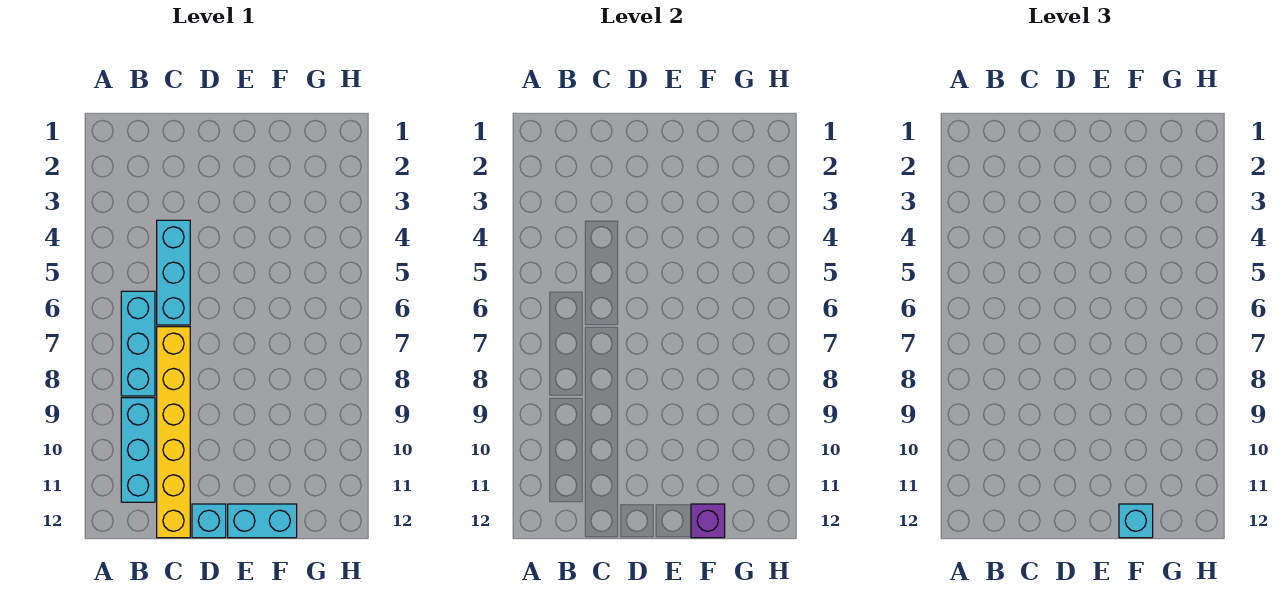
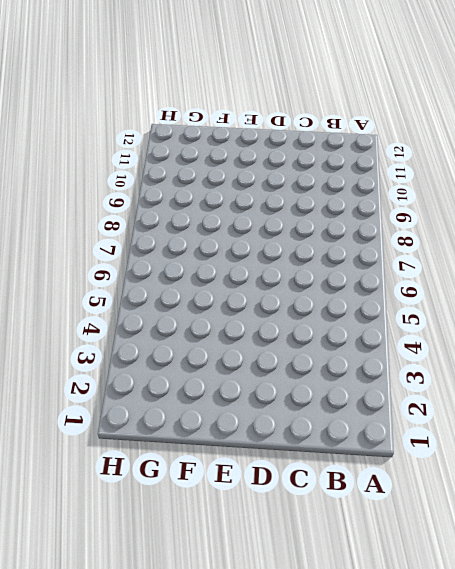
none -> cyan 1x3 brick [121,291,155,396]
none -> cyan 1x3 brick [121,398,155,502]

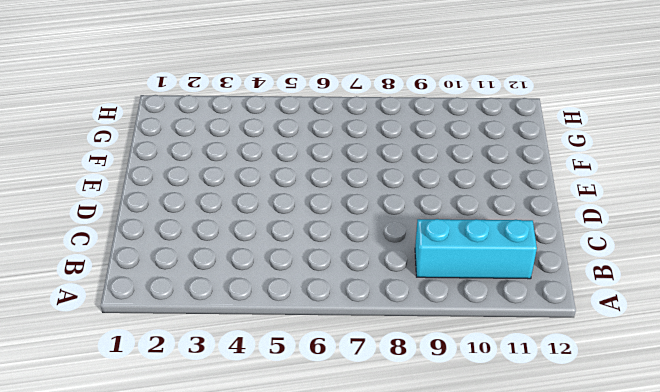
none -> cyan 1x3 brick [121,291,155,396]
none -> cyan 1x3 brick [157,220,190,325]

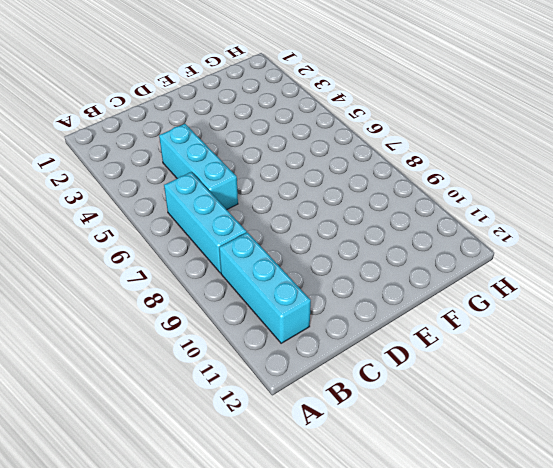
none -> yellow 1x6 brick [157,327,190,538]
none -> cyan 1x1 brick [192,504,226,538]

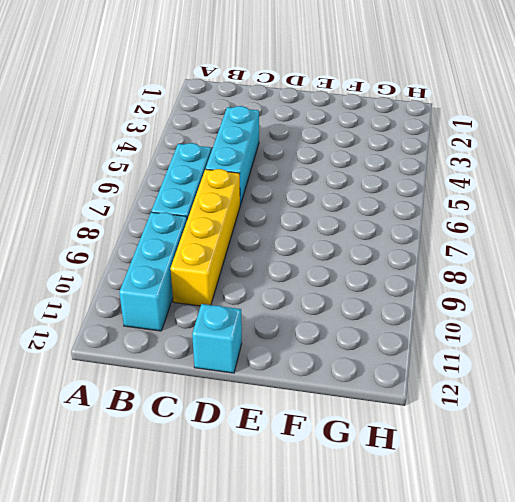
yellow 1x4 brick [170,169,240,306] -> yellow 1x6 brick [157,327,190,538]
none -> cyan 1x2 brick [228,504,297,538]
none -> purple 1x1 brick [691,504,725,538]

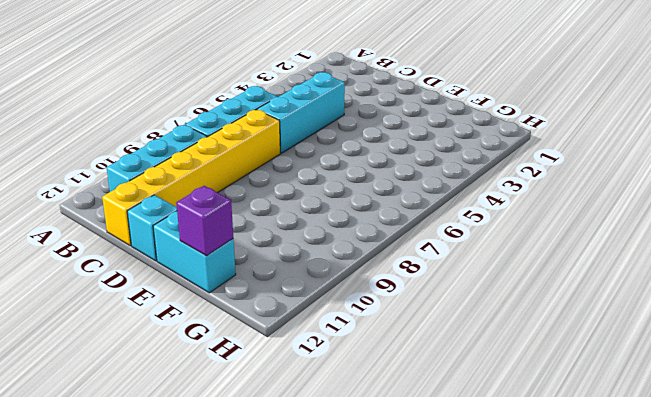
none -> cyan 1x1 brick [1119,504,1153,538]

